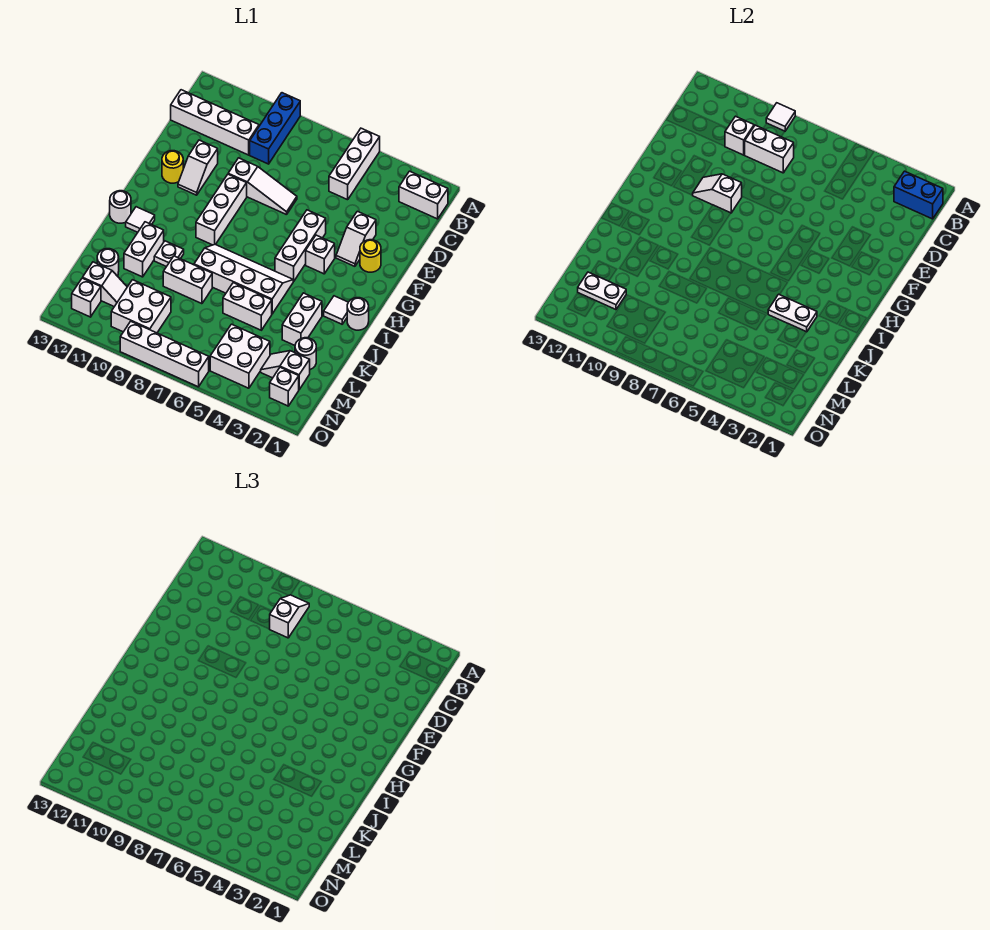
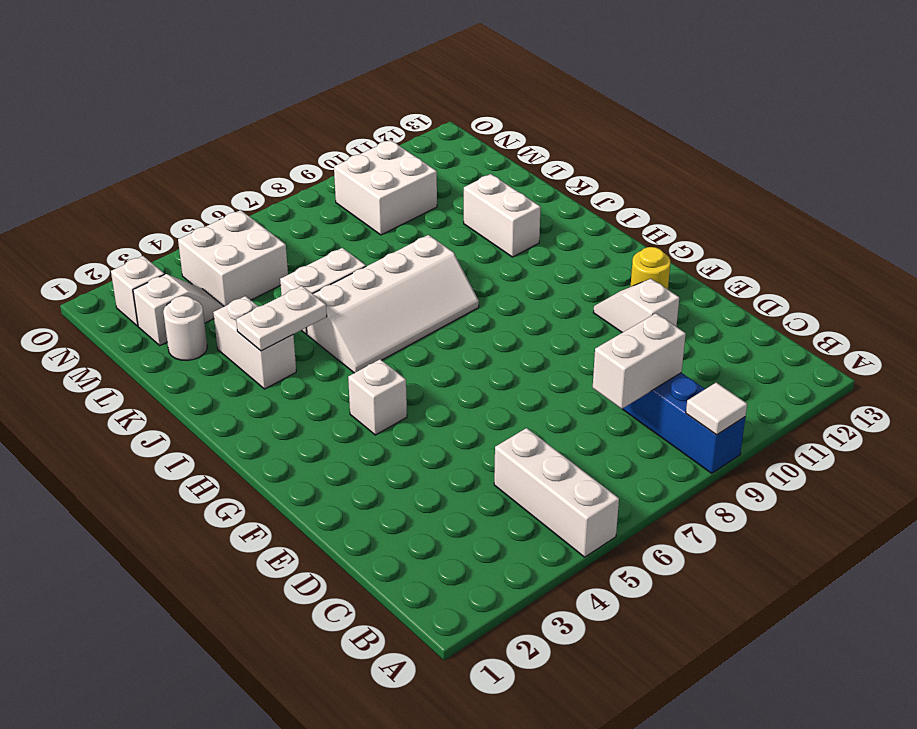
none -> white 1x2 brick [399,171,448,219]
none -> white 1x4 brick [171,90,259,155]
none -> white 1x2 slope [336,211,376,266]
none -> white 1x3 slope [228,158,297,215]

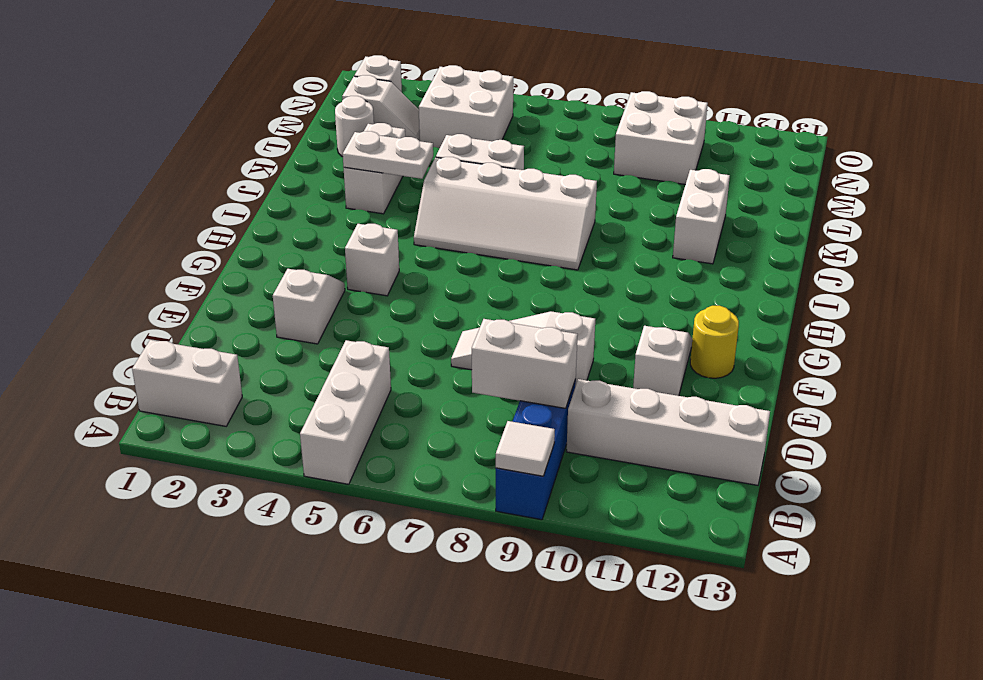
none -> yellow 1x1 round brick [360,240,381,272]
none -> white 1x3 brick [275,210,326,281]
none -> white 1x3 brick [196,174,247,245]
none -> white 1x1 round brick [347,298,369,330]

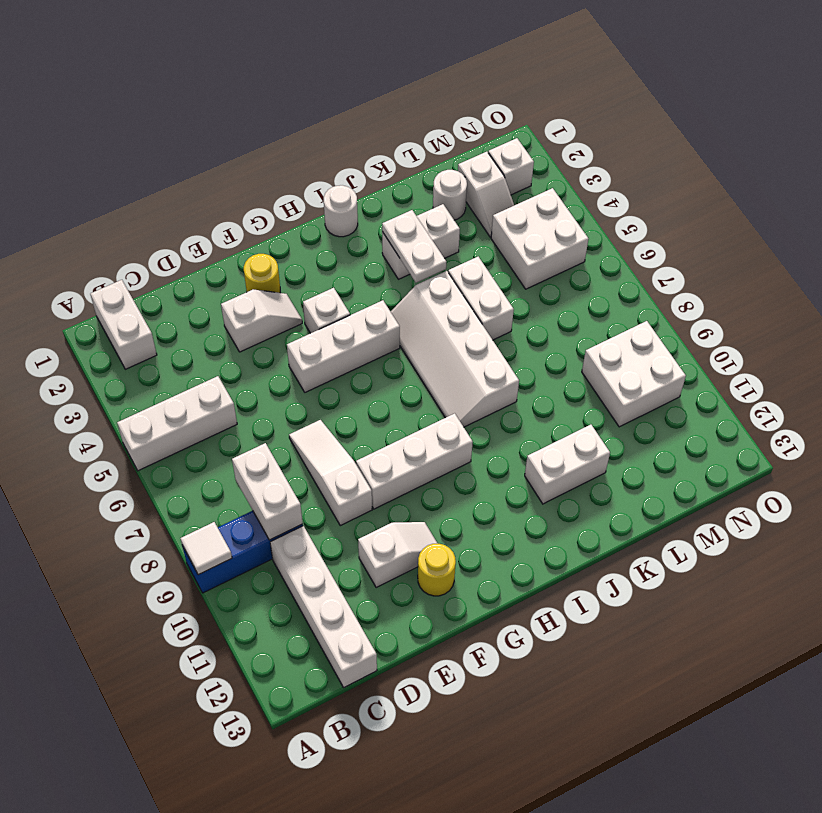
none -> white 1x1 tile [324,296,348,324]
none -> white 1x1 tile [126,207,155,232]
none -> white 1x1 round brick [110,191,131,223]
none -> white 1x1 plate [154,241,184,267]

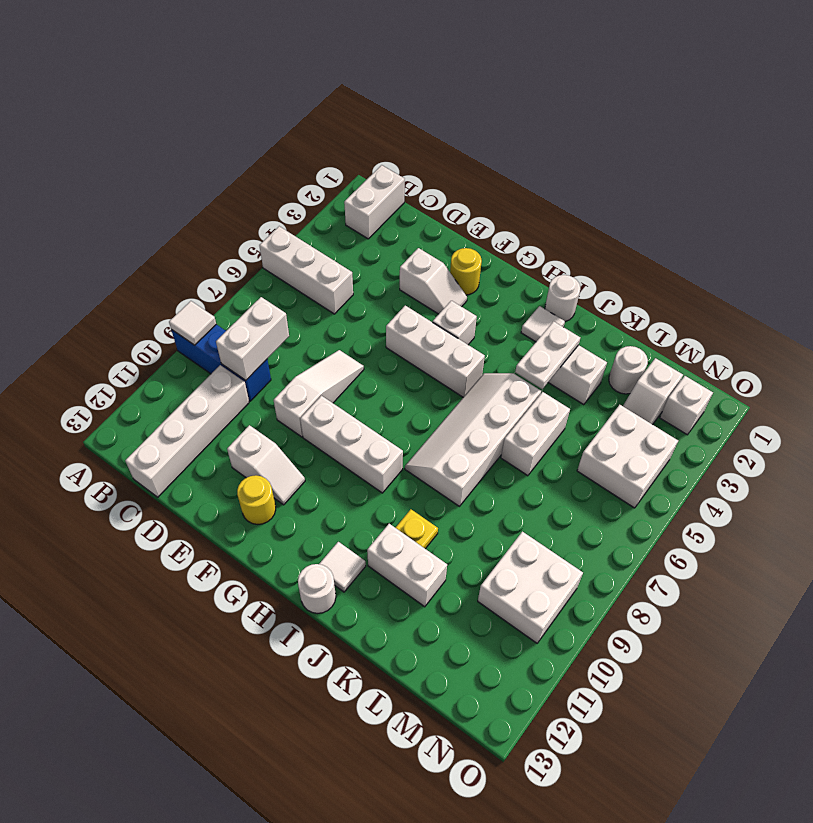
yellow 1x1 plate [396,509,438,549] -> white 1x1 plate [154,241,184,267]
none -> white 1x2 brick [163,256,212,304]
none -> white 1x1 round brick [97,249,119,276]
none -> white 1x2 slope [83,262,127,307]
none -> white 1x1 brick [72,278,101,317]

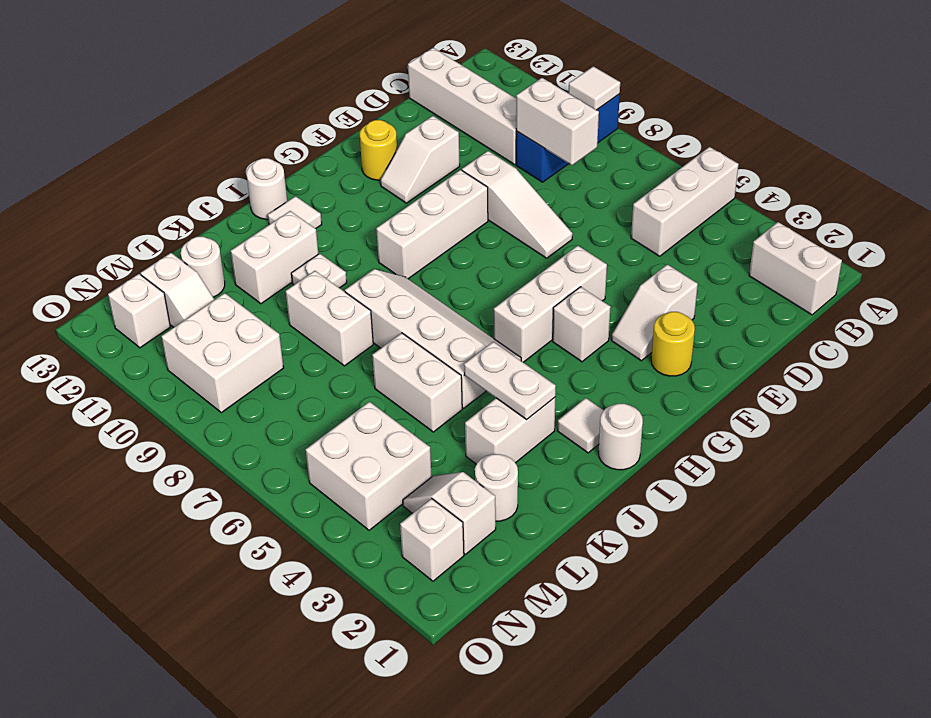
none -> white 1x4 brick [120,321,209,387]
none -> blue 1x2 brick [894,171,943,219]
none -> white 1x1 brick [725,116,754,155]
none -> white 1x2 slope [693,174,742,213]

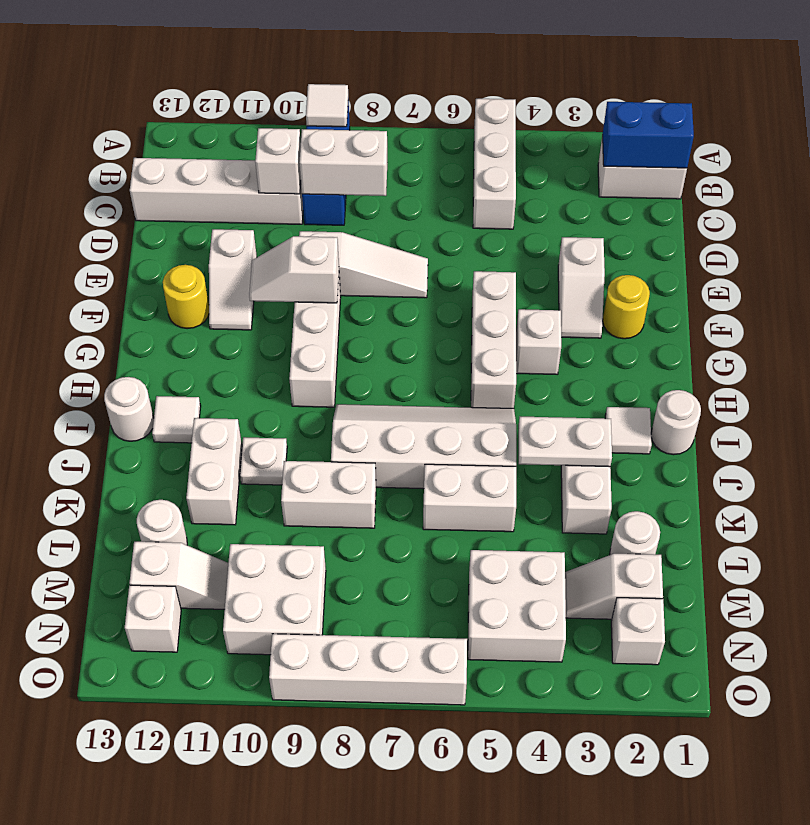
none -> white 1x2 plate [578,272,626,310]
none -> white 1x2 slope [270,595,309,638]

